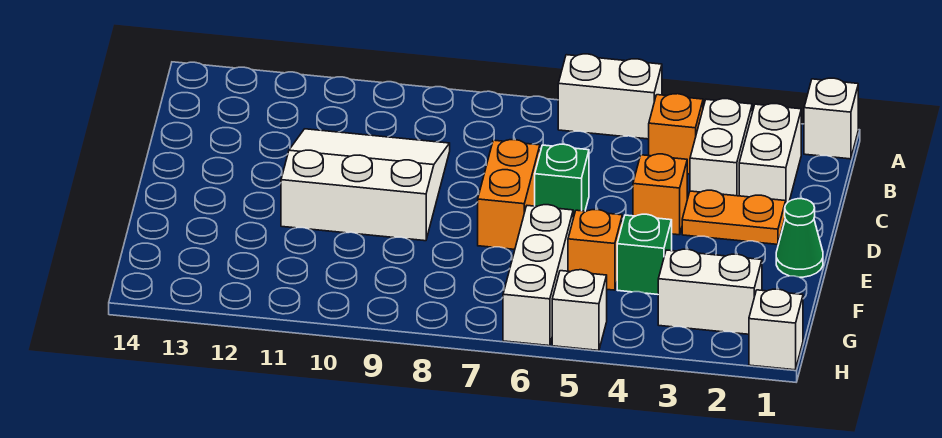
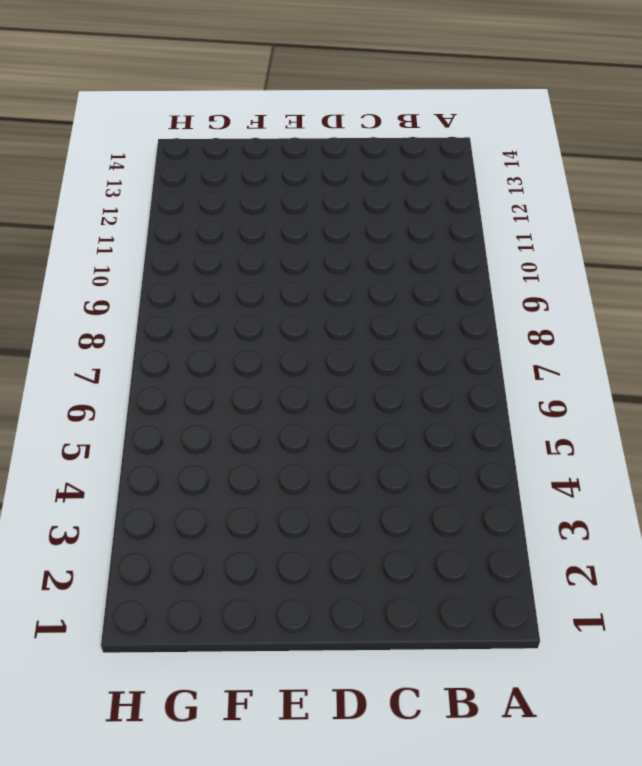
none -> white 1x1 brick [804,78,858,159]
none -> white 1x2 brick [558,54,662,139]
none -> white 1x2 brick [739,104,801,204]

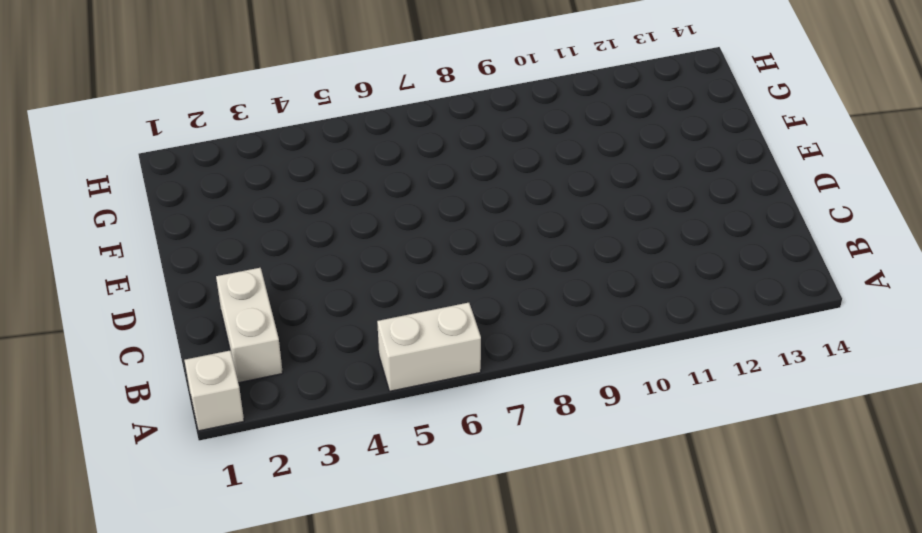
none -> white 1x2 brick [690,99,752,196]
none -> orange 1x1 brick [649,94,703,174]
none -> white 3x3 slope [281,129,450,241]

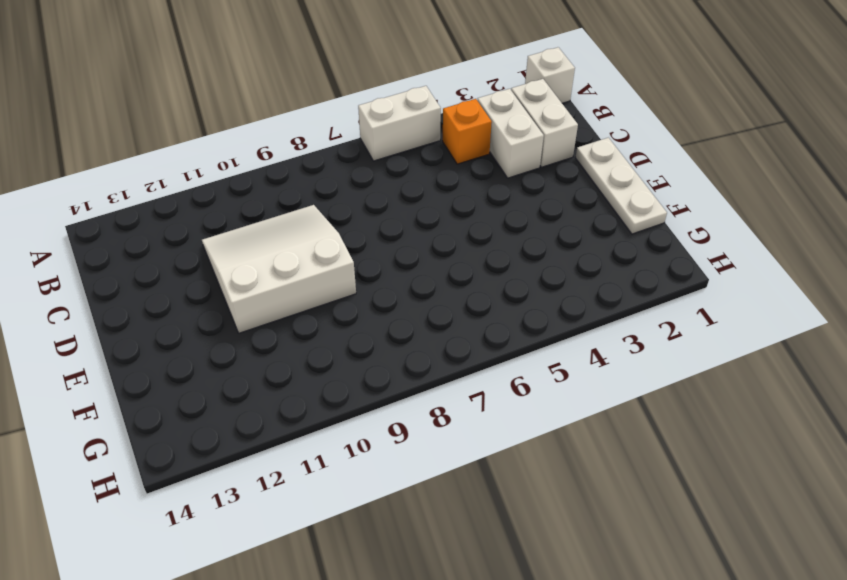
white 1x3 plate [575,138,667,234] -> green 1x1 cone [776,199,823,277]
none -> orange 1x2 plate [682,190,786,244]
none -> orange 1x1 brick [633,154,687,235]
none -> green 1x1 brick [535,144,589,218]

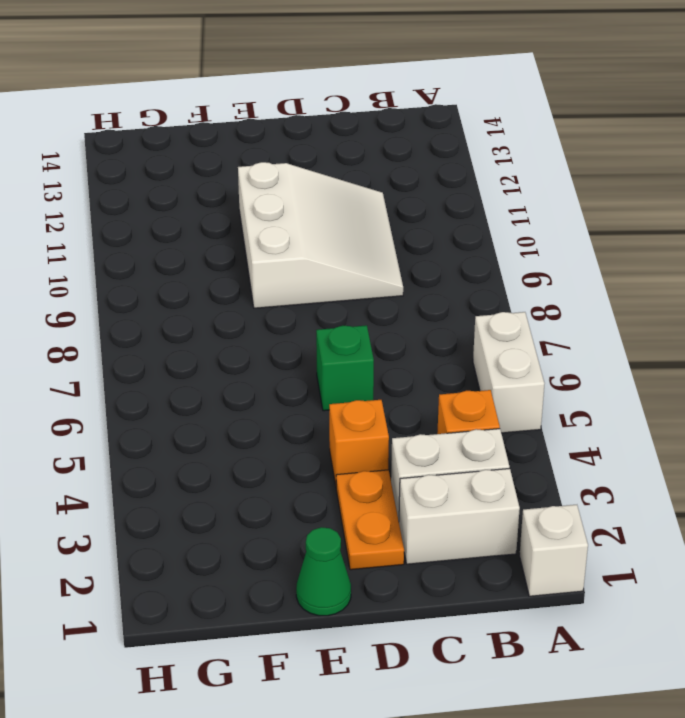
none -> orange 1x2 brick [478,140,540,249]
none -> green 1x1 brick [617,214,672,294]
none -> orange 1x1 brick [568,210,622,290]

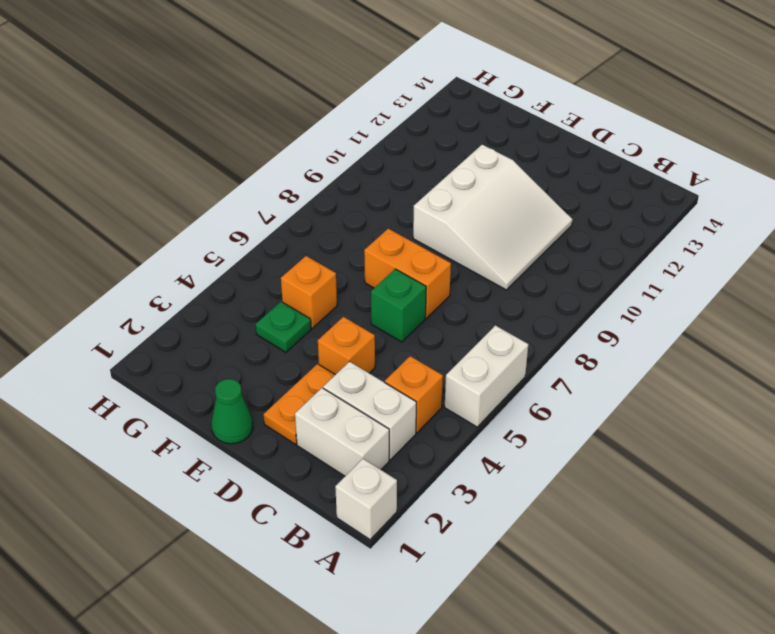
green 1x1 plate [256,302,311,352] -> green 1x1 brick [617,214,672,294]
none -> white 1x3 brick [503,205,573,346]
none -> white 1x2 brick [658,249,762,334]
none -> white 1x1 brick [749,289,803,370]

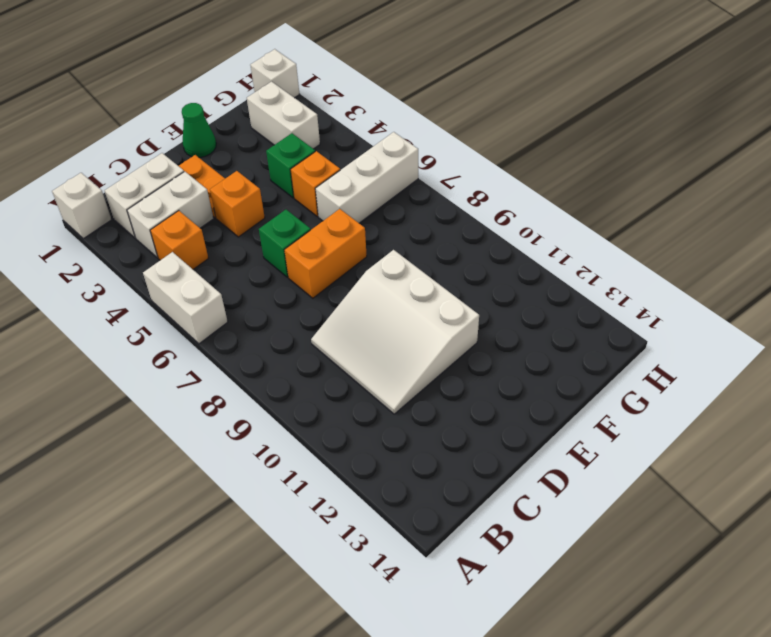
none -> white 1x1 brick [552,270,607,350]

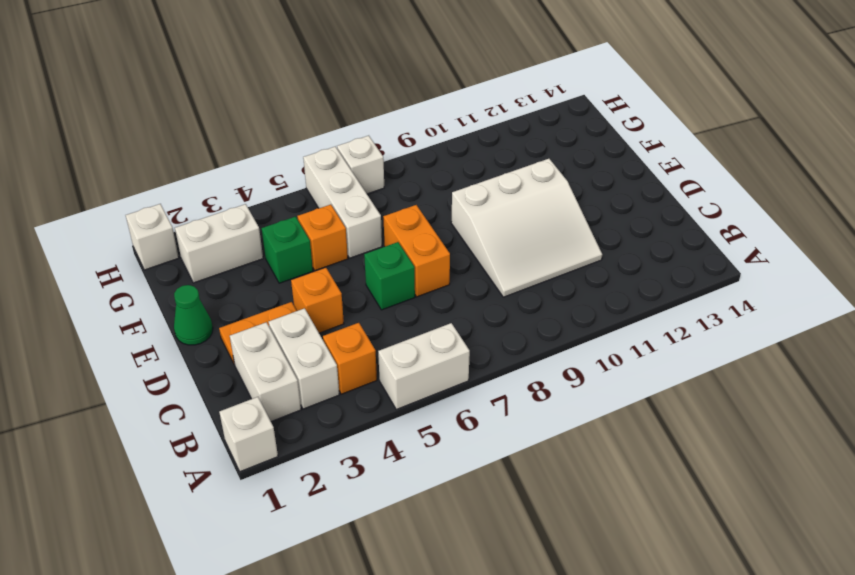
white 1x1 brick [337,136,384,194] -> white 1x1 brick moved to [552,270,607,350]

